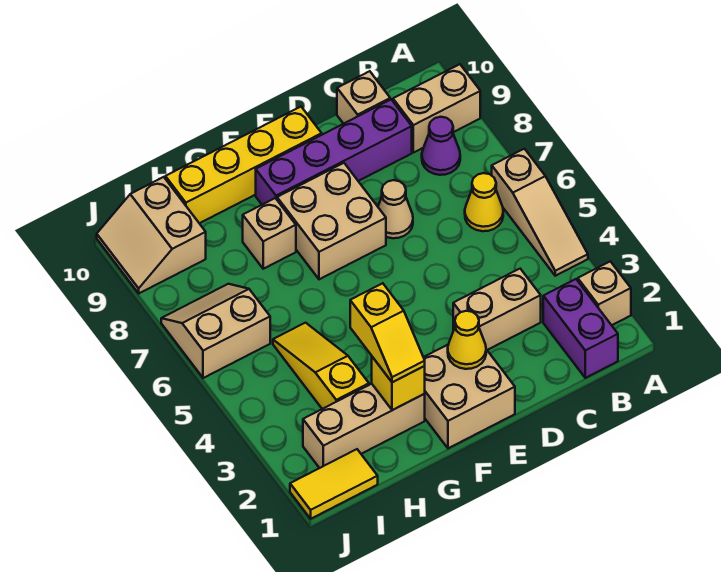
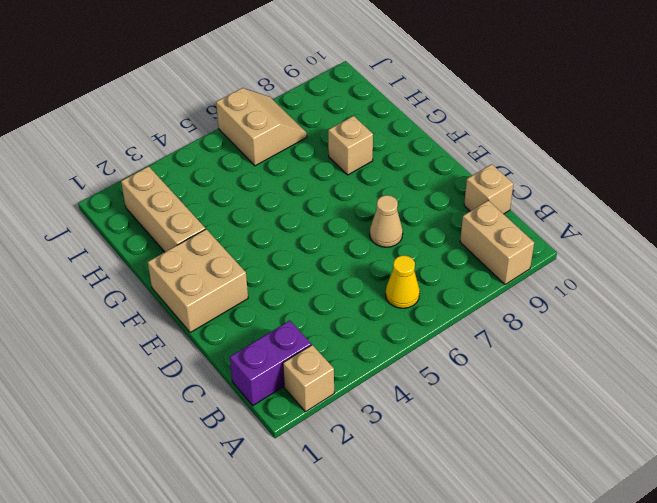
none -> tan 1x3 slope [492,149,588,276]
none -> purple 1x1 cone [422,117,460,175]
none -> tan 1x2 brick [453,269,541,350]

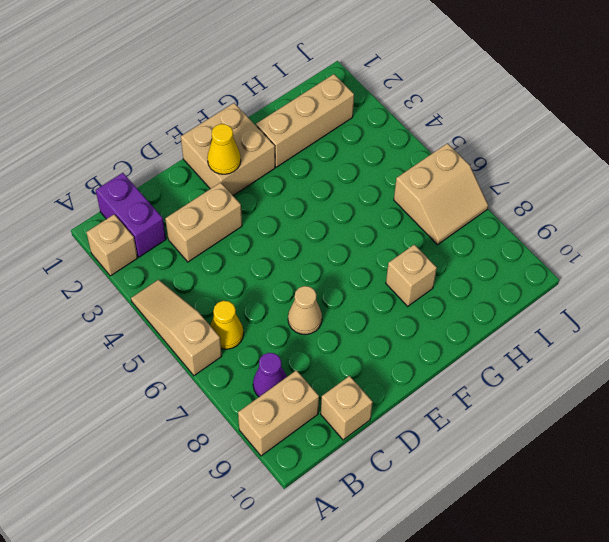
none -> purple 1x4 brick [256,100,412,205]
none -> tan 2x2 brick [277,163,386,279]
none -> yellow 1x4 brick [165,107,322,223]

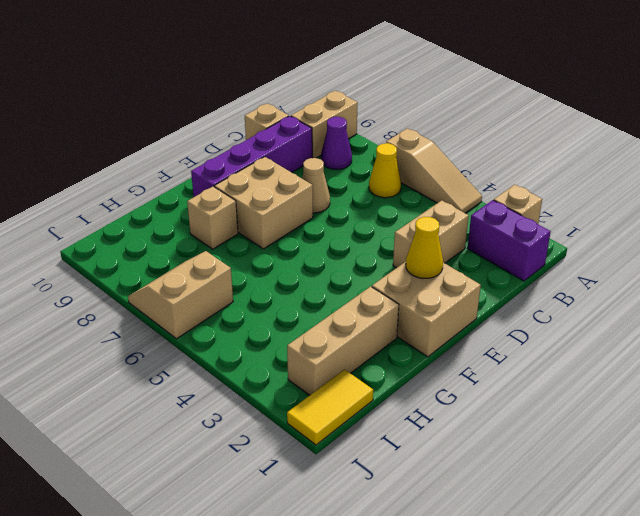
none -> yellow 1x4 brick [165,107,322,223]
none -> yellow 1x3 slope [273,323,369,409]
none -> tan 2x2 slope [97,177,206,293]

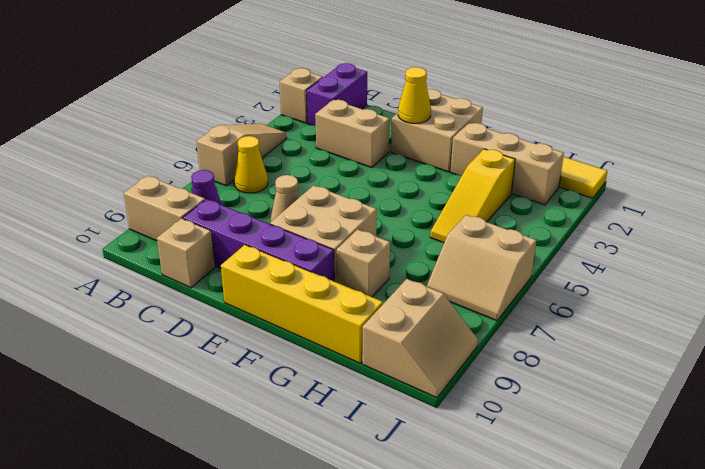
none -> yellow 1x1 brick [372,357,425,410]
none -> yellow 1x2 slope [350,283,425,382]

